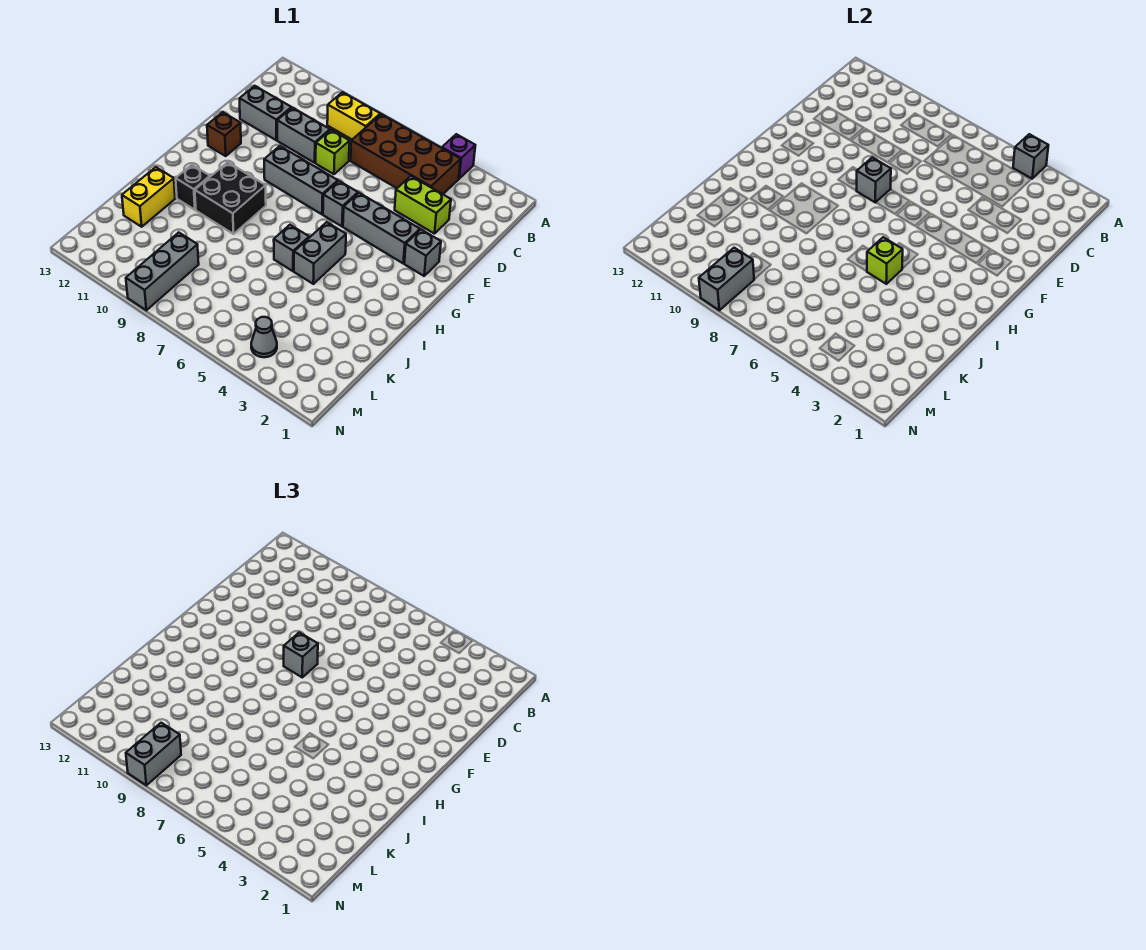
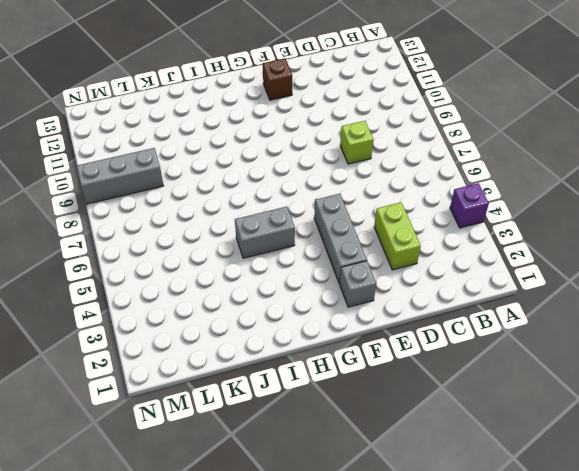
none -> brown 2x4 brick [351,114,461,194]
none -> yellow 1x2 brick [327,92,380,139]
none -> grey 1x2 brick [277,108,330,163]

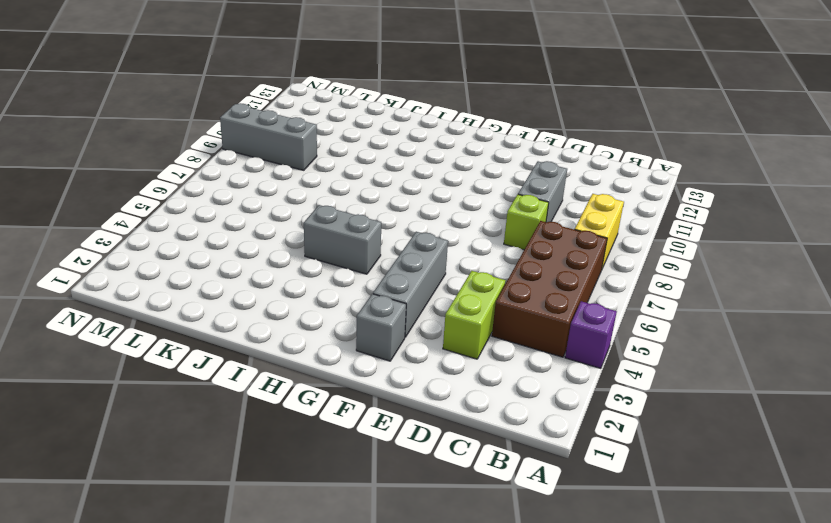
none -> grey 1x2 brick [240,86,291,140]
none -> grey 1x1 brick [323,181,358,226]
none -> grey 1x3 brick [264,146,338,214]

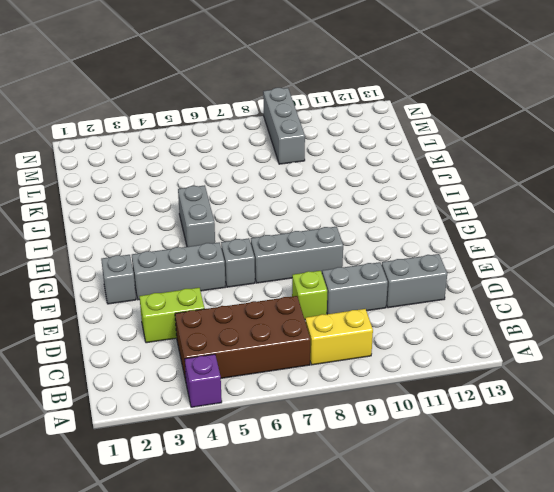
none -> brown 1x1 brick [207,112,241,156]
none -> black 2x2 brick [195,162,266,234]
none -> grey 1x1 brick [274,225,309,271]

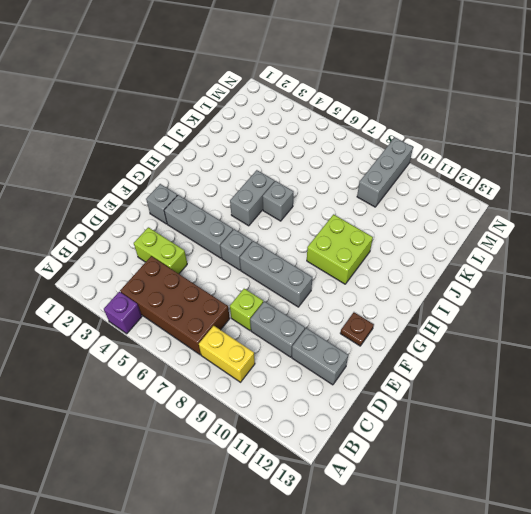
brown 1x1 plate [340,313,374,346] -> brown 1x1 brick [207,112,241,156]
lime 2x2 brick [307,214,373,284] -> black 2x2 brick [195,162,266,234]
none -> black 1x1 brick [176,165,210,210]
none -> yellow 1x2 brick [122,167,175,227]
none -> grey 1x1 cone [251,317,277,357]

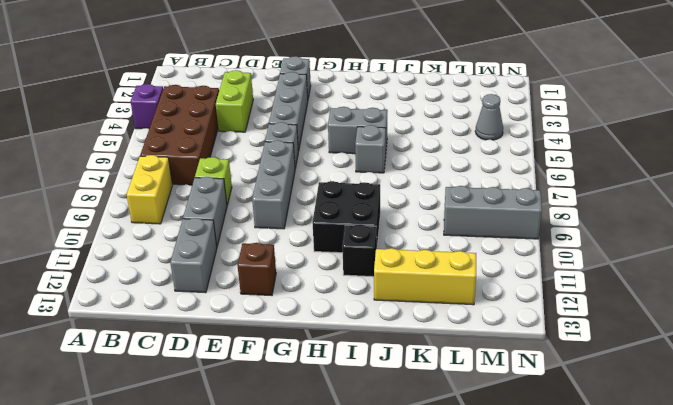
yellow 1x3 brick [374,248,476,305] -> yellow 1x2 brick [122,167,175,227]
none -> grey 1x1 brick [1013,134,1048,179]
none -> grey 1x1 brick [857,157,891,202]
none -> lime 1x1 brick [867,237,903,284]

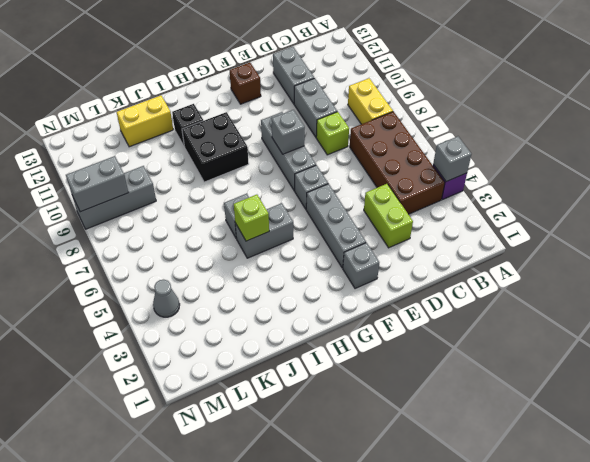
none -> grey 1x1 brick [284,632,318,677]
none -> grey 1x2 brick [126,723,181,785]

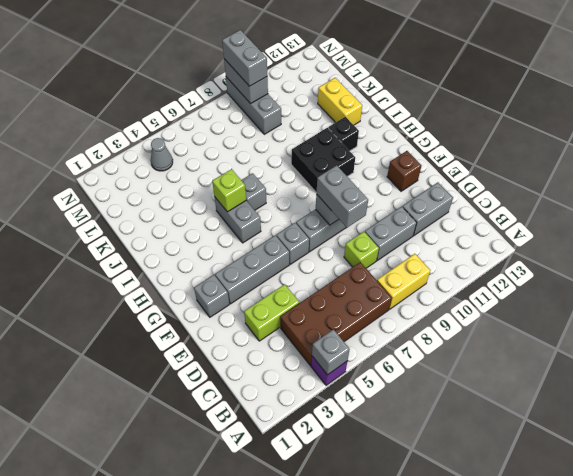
grey 1x2 brick [316,165,368,227] -> grey 1x1 brick [284,632,318,677]

